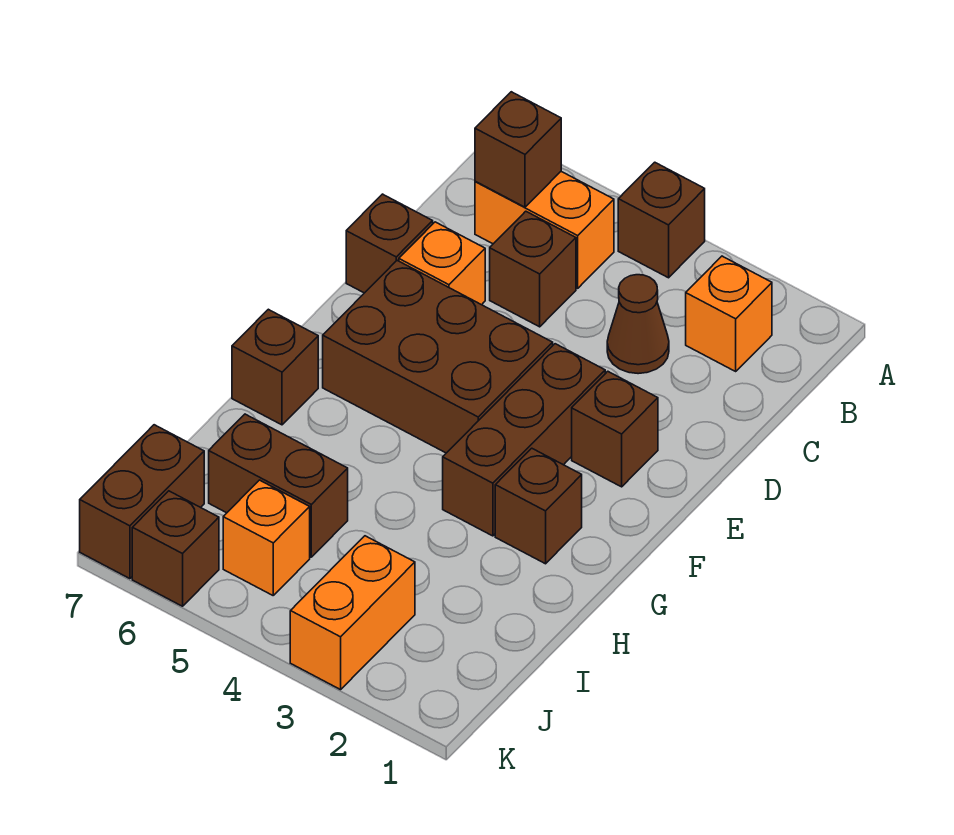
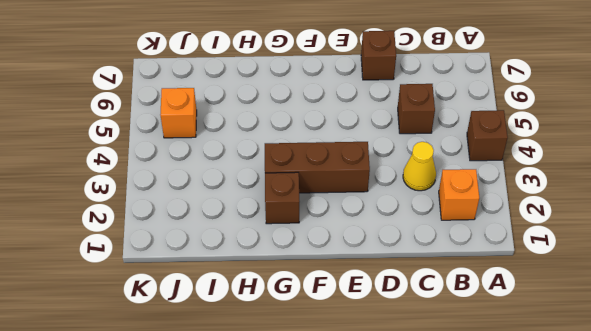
yellow 1x1 cone [403,142,436,191] -> brown 1x1 cone [607,275,669,374]
none -> orange 1x2 brick [475,172,614,288]
none -> orange 1x1 brick [399,222,485,305]
none -> brown 1x1 brick [572,371,658,487]

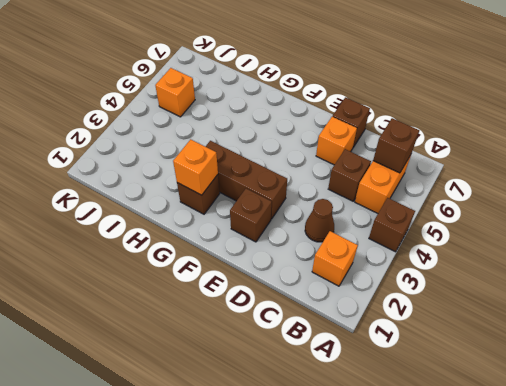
orange 1x1 brick [173,139,218,195] -> none
none -> brown 2x3 brick [323,260,553,453]
none -> brown 1x1 brick [232,309,318,425]
none -> brown 1x2 brick [209,414,348,557]

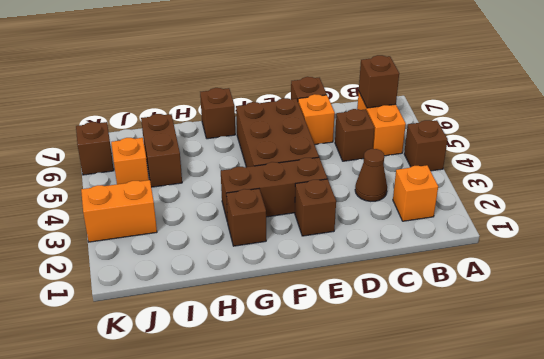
none -> brown 1x2 brick [80,425,204,579]

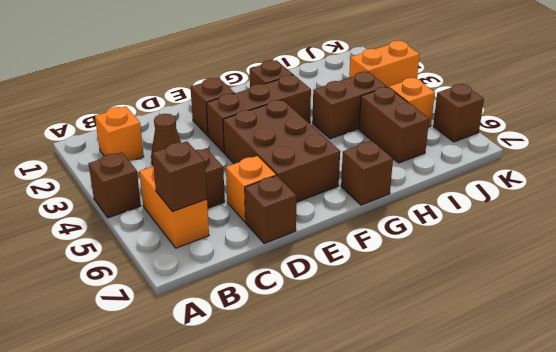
brown 1x2 brick [312,72,387,139] -> brown 1x2 brick moved to [80,425,204,579]

